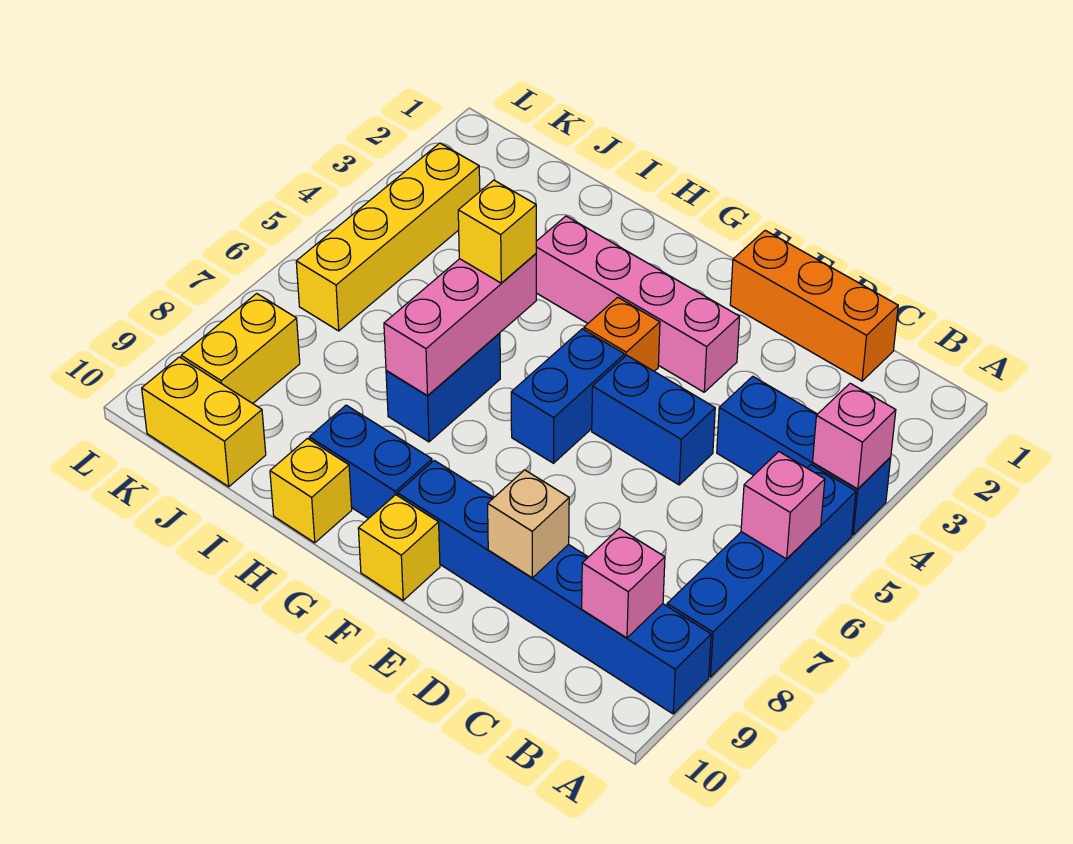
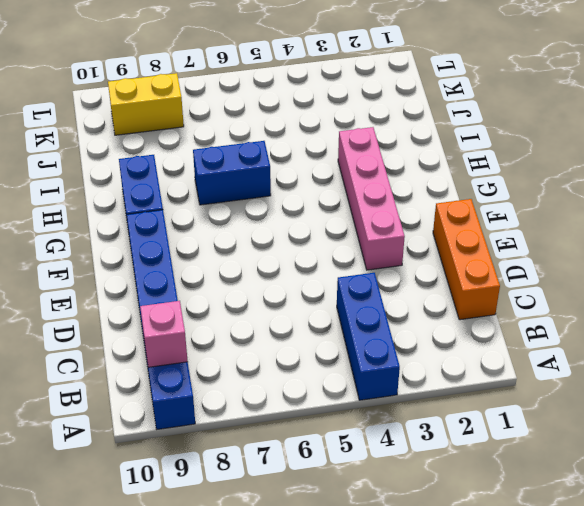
none -> blue 1x4 brick [667,465,856,677]
none -> blue 1x2 brick [592,355,715,485]
none -> orange 1x1 brick [584,297,660,371]

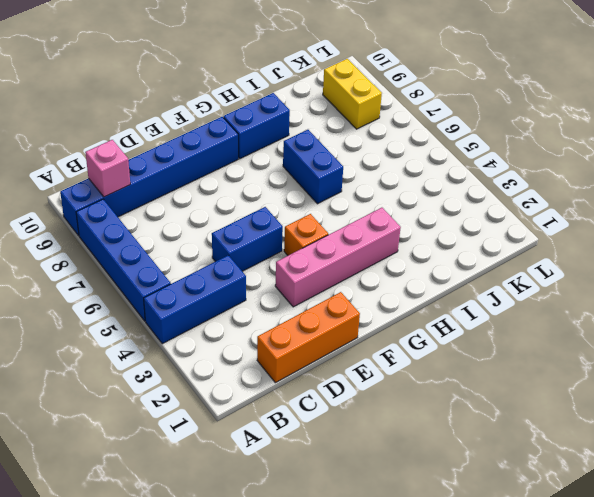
none -> blue 1x2 brick [511,329,625,463]
none -> yellow 1x1 brick [358,495,440,600]
none -> yellow 1x1 brick [270,439,352,543]

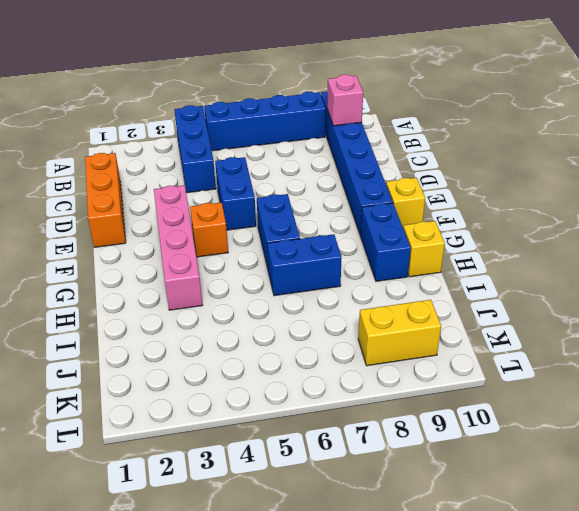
blue 1x2 brick [257,194,300,268] -> blue 1x2 brick turned to [511,329,625,463]
none -> yellow 1x2 brick [142,357,266,487]
none -> yellow 1x4 brick [296,143,480,331]
none -> pink 1x1 brick [813,383,896,489]

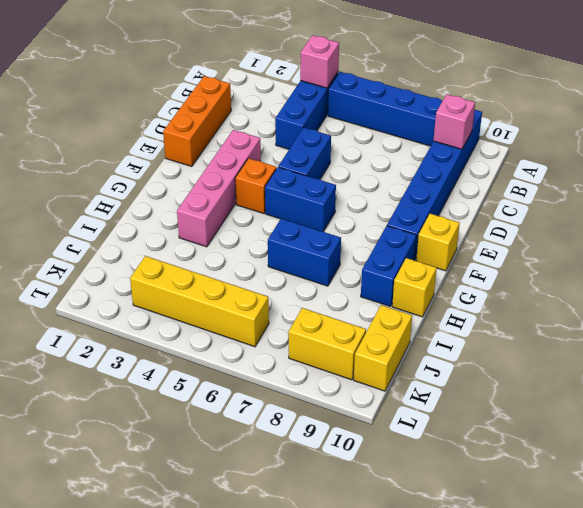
none -> pink 1x1 brick [741,452,825,559]
none -> tan 1x1 brick [488,470,569,578]
none -> pink 1x3 brick [384,254,536,396]

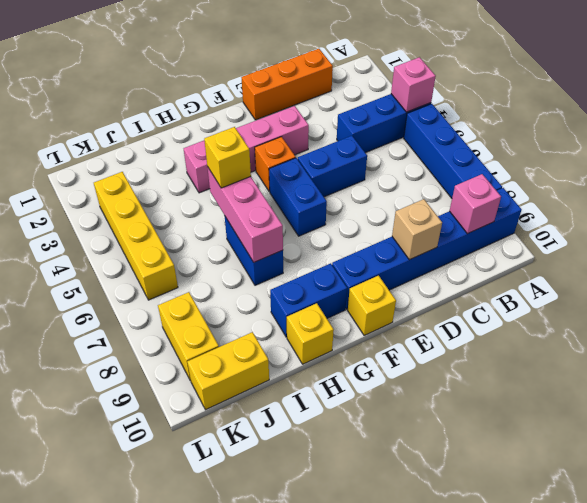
none -> pink 1x1 brick [741,452,825,559]

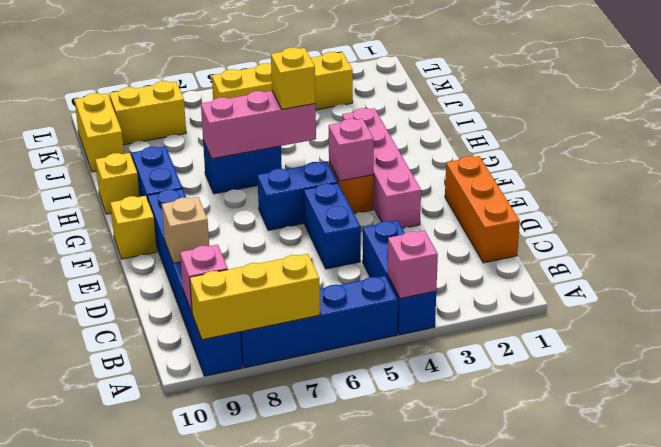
yellow 1x3 brick [190,254,320,340] -> none
pink 1x1 brick [329,119,374,181] -> pink 1x1 brick moved to [741,452,825,559]

